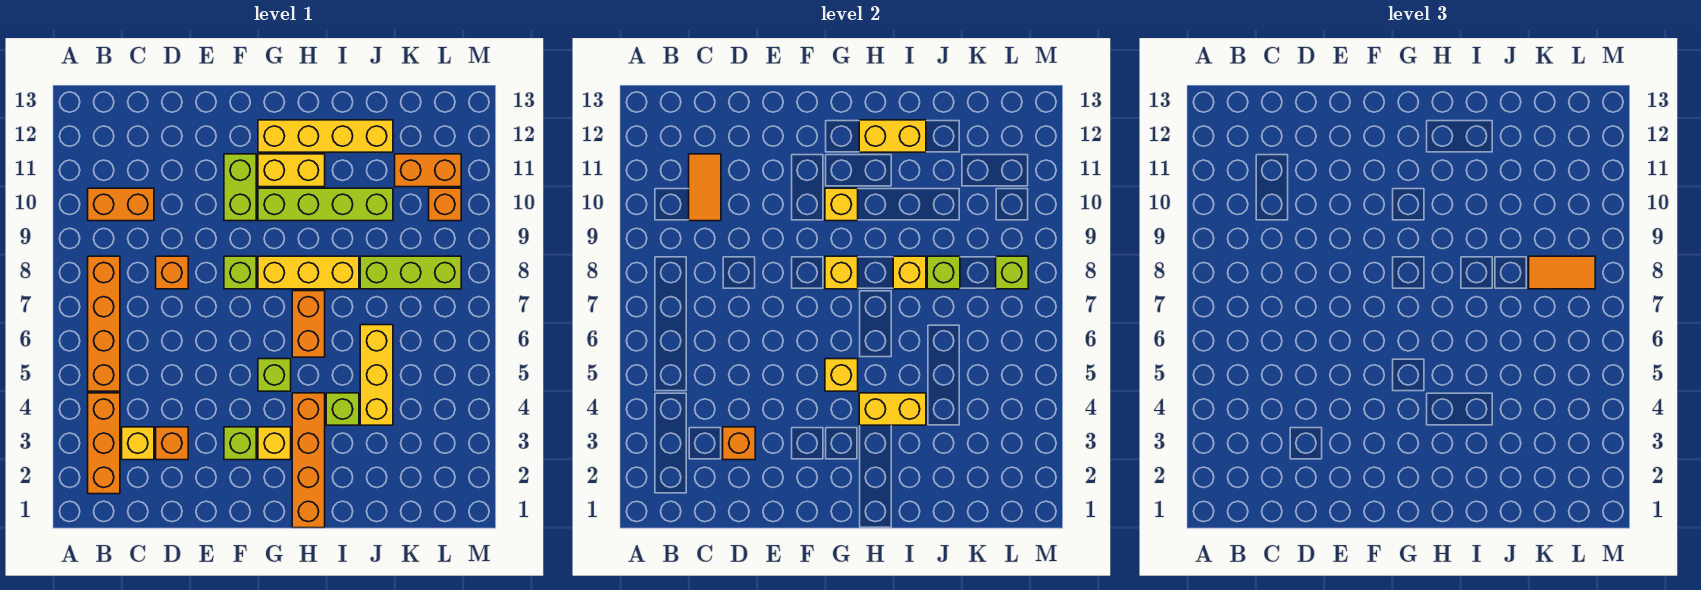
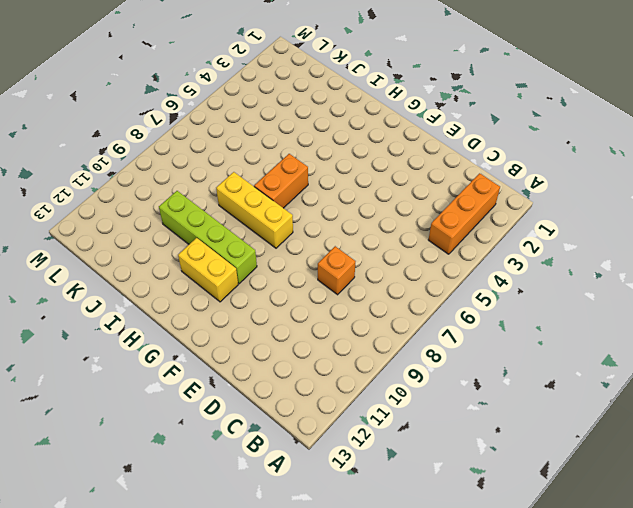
none -> orange 1x4 brick [88,256,120,391]
none -> orange 1x2 brick [88,188,154,221]
none -> yellow 1x1 brick [122,427,154,460]
none -> orange 1x1 brick [156,427,188,460]

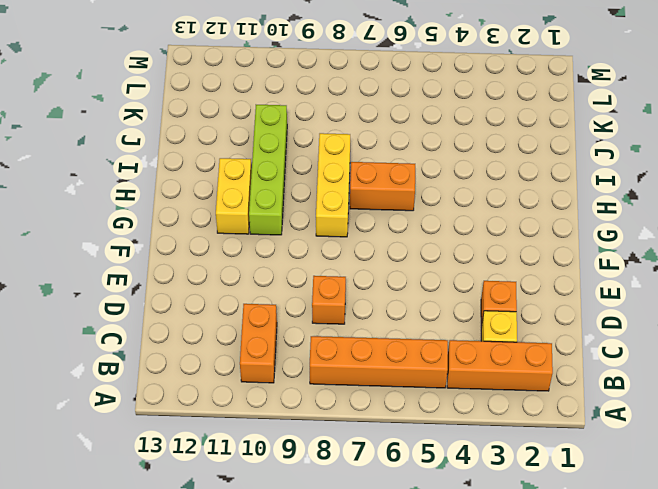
none -> lime 1x1 brick [224,427,256,460]
none -> lime 1x1 brick [224,256,256,289]
none -> lime 1x2 brick [224,154,256,221]
none -> yellow 1x1 brick [258,427,291,460]

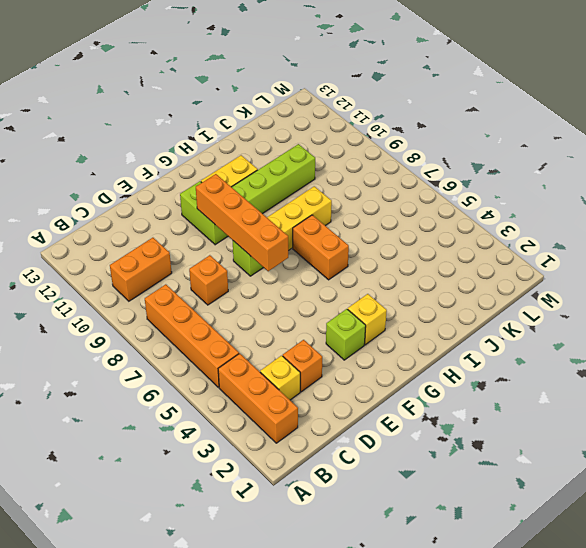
orange 1x4 brick [196,174,288,271] -> orange 1x4 brick moved to [292,393,325,528]
none -> lime 1x1 brick [258,359,291,391]
none -> yellow 1x4 brick [258,120,393,152]
none -> lime 1x1 brick [326,393,359,425]
none -> yellow 1x3 brick [360,325,393,425]

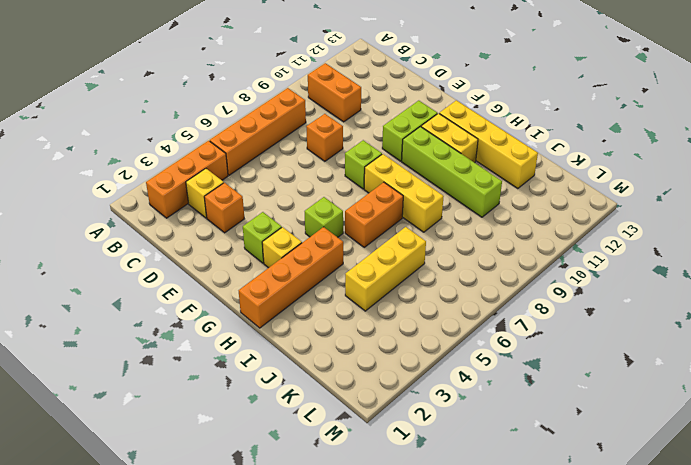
none -> lime 1x1 brick [326,393,359,425]
none -> lime 1x3 brick [360,256,461,289]
none -> orange 1x2 brick [395,154,461,187]
none -> orange 1x1 brick [429,188,461,221]

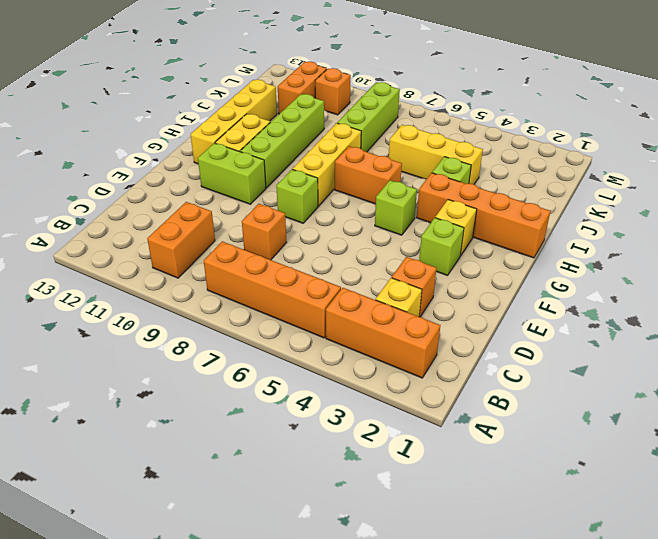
none -> orange 1x2 tile [689,154,721,221]
none -> orange 1x1 brick [723,427,755,460]
none -> yellow 1x1 brick [825,359,858,391]
none -> yellow 1x1 brick [825,256,858,289]

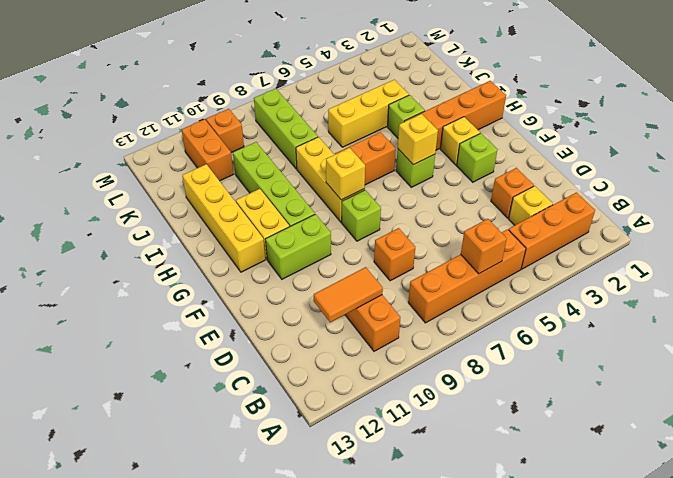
orange 1x1 brick [461,219,507,274] -> orange 1x1 brick moved to [723,427,755,460]
none -> yellow 1x1 brick [825,188,858,221]
none -> yellow 1x2 brick [859,393,926,425]
none -> yellow 1x2 brick [859,120,926,152]
none -> yellow 1x1 brick [893,256,926,289]

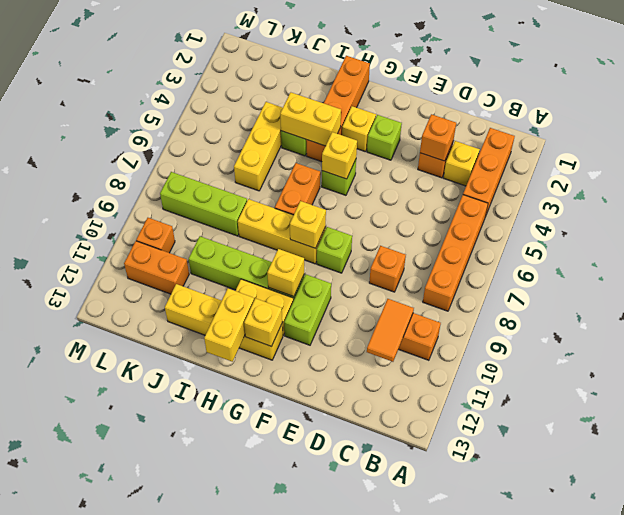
yellow 1x1 brick [244,298,282,347] -> yellow 1x1 brick moved to [893,256,926,289]
yellow 1x2 brick [204,288,254,362] -> yellow 1x2 brick turned to [859,120,926,152]
none -> lime 1x1 brick [927,256,960,289]
none -> lime 1x1 brick [996,256,1028,289]
none -> orange 1x2 tile [1529,256,1595,289]

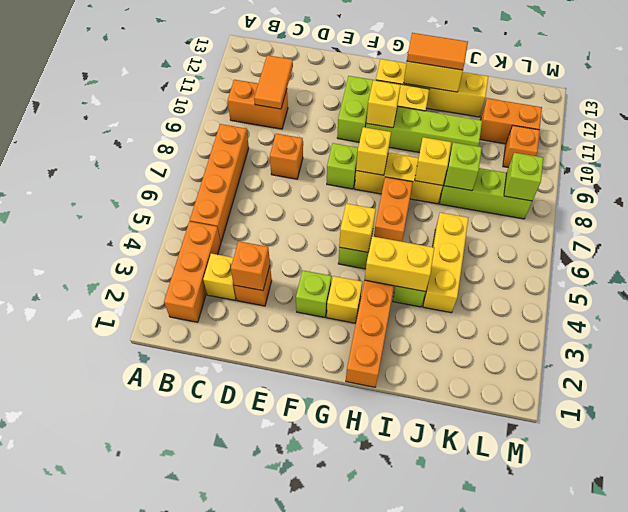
orange 1x2 tile [407,33,468,70] -> orange 1x2 tile moved to [1529,256,1595,289]

